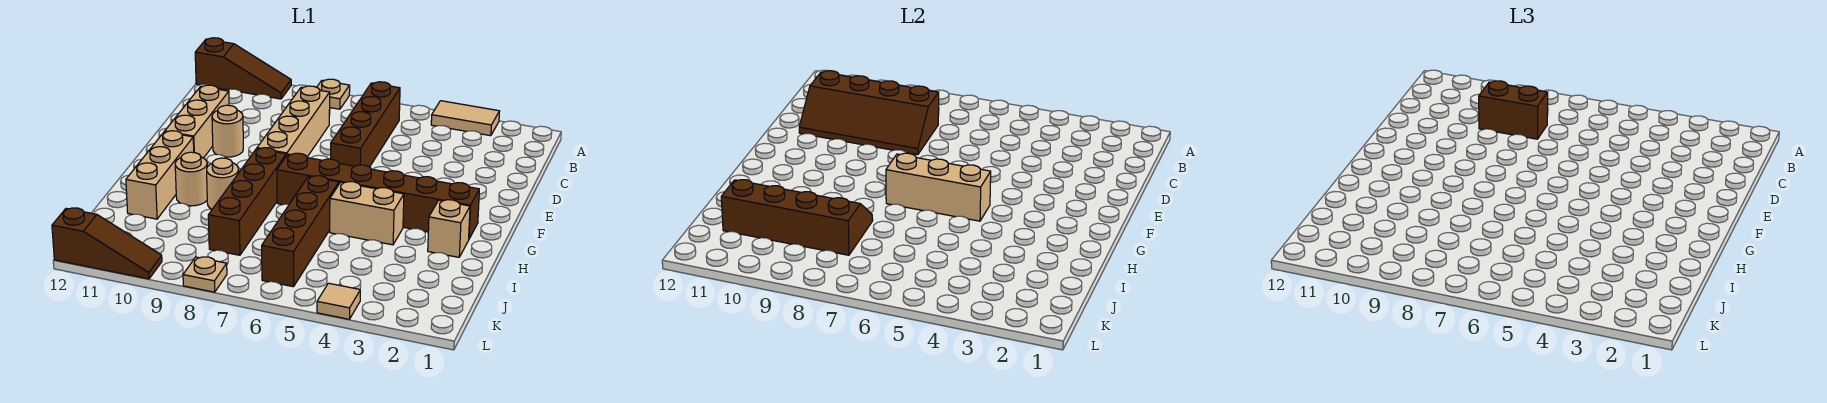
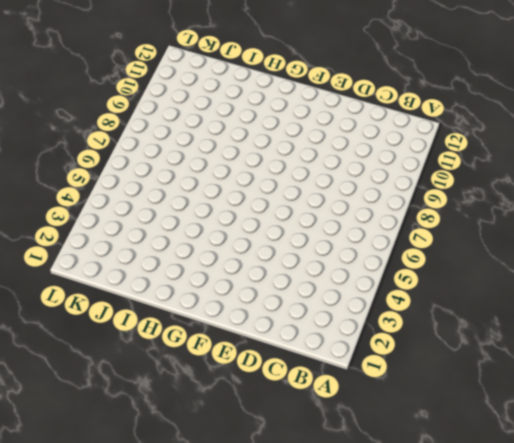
none -> tan 1x2 tile [431,101,500,136]
none -> tan 1x1 plate [317,79,350,109]
none -> brown 1x3 slope [195,38,291,99]

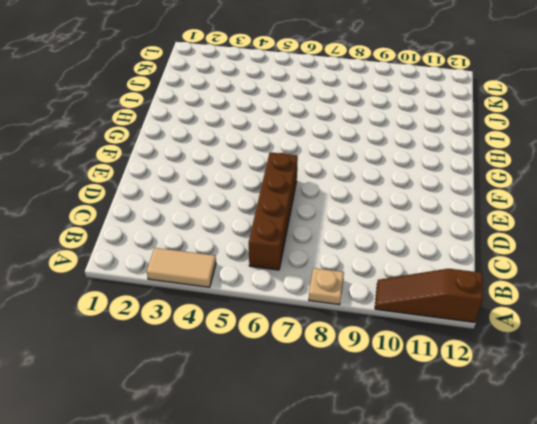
none -> tan 1x4 brick [257,86,330,157]
none -> tan 1x3 brick [165,85,229,158]
none -> tan 1x1 round brick [212,105,243,157]

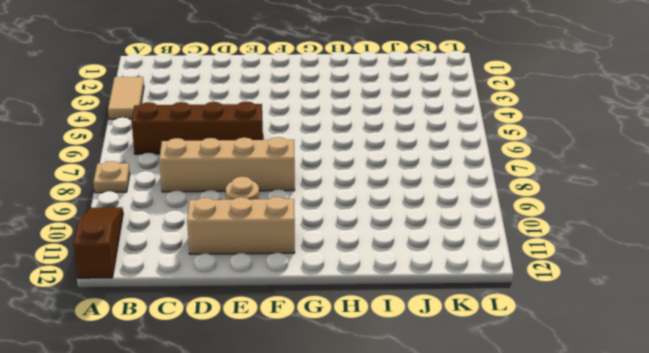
none -> brown 1x6 brick [277,153,479,239]
none -> brown 1x4 brick [208,148,286,255]
none -> tan 1x3 brick [126,131,194,219]

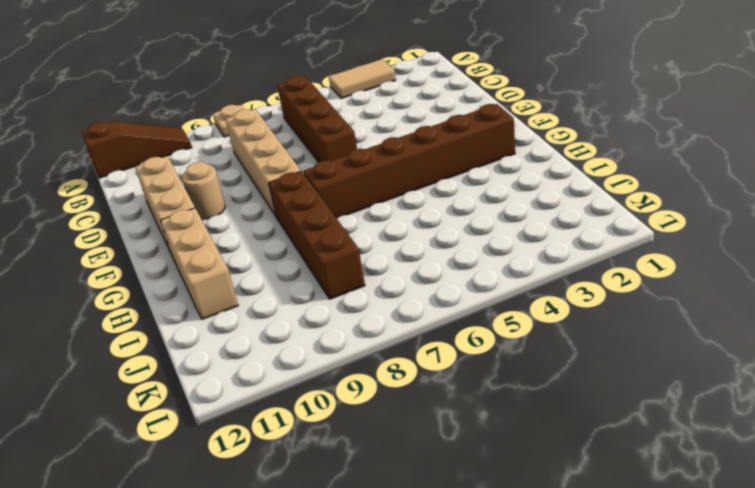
none -> tan 1x1 brick [428,200,470,257]
none -> tan 1x2 brick [330,182,404,245]
none -> brown 1x4 brick [262,176,339,287]

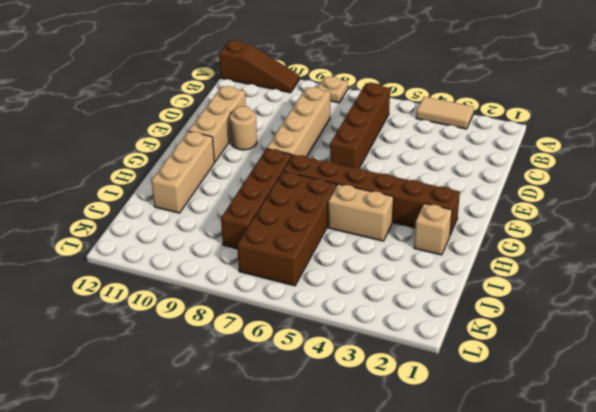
brown 2x4 brick [237,172,337,286] -> brown 1x4 brick [262,176,339,287]
none -> tan 1x1 round brick [207,158,239,209]
none -> tan 1x1 round brick [175,152,207,206]
none -> tan 1x1 tile [317,283,360,319]

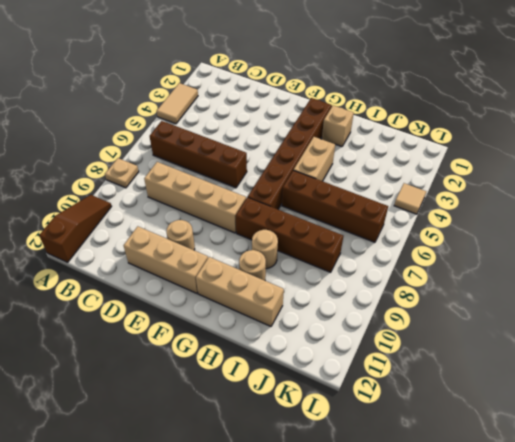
none -> tan 1x1 plate [183,257,227,292]
none -> brown 1x3 slope [52,208,162,279]
none -> brown 2x4 slope [799,71,939,155]

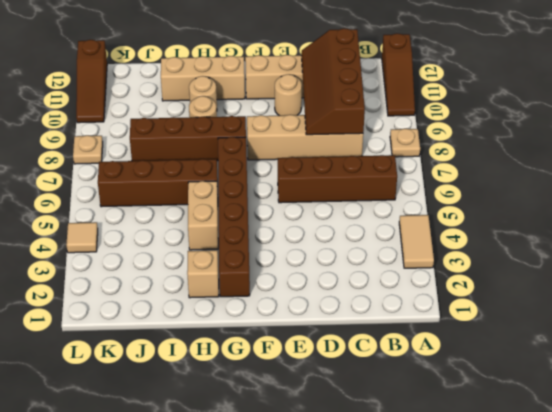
none -> tan 1x3 brick [886,153,991,221]
none -> brown 2x4 slope [721,180,873,255]
none -> brown 1x2 brick [1479,81,1548,139]

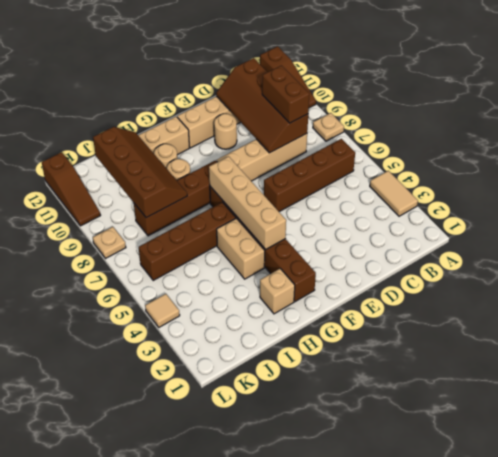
tan 1x4 brick [209,156,286,249] -> tan 1x3 brick [886,153,991,221]

